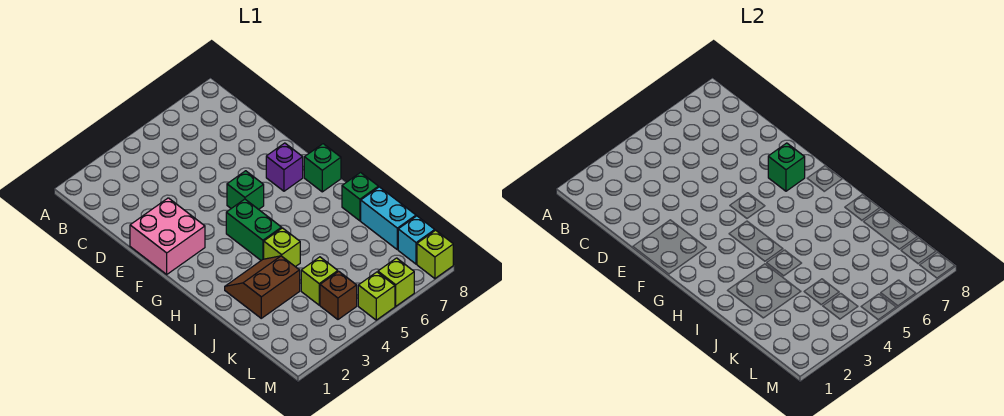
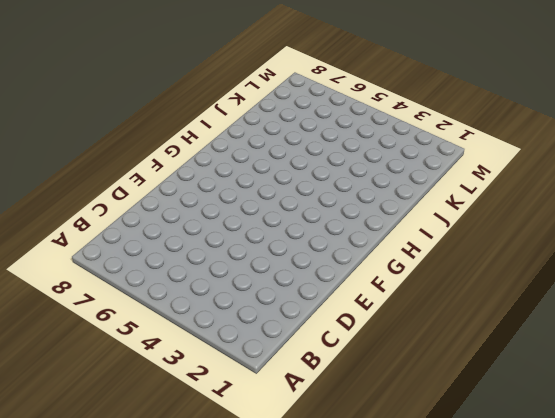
none -> pink 2x2 brick [130,198,205,274]
none -> green 1x1 brick [227,171,264,209]
none -> purple 1x1 brick [266,143,303,191]

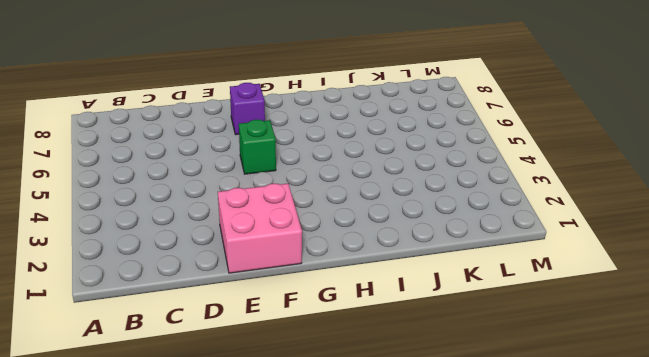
none -> green 1x2 brick [226,199,282,260]
none -> green 1x1 brick [304,144,341,192]
none -> brown 2x2 slope [225,256,300,318]

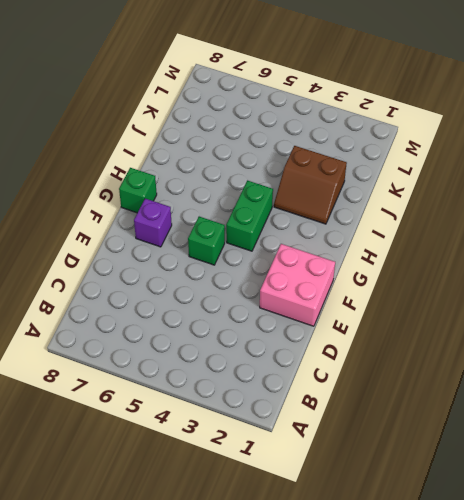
none -> lime 1x1 brick [264,228,300,267]
none -> green 1x1 brick [342,173,378,221]
none -> cyan 1x2 brick [361,187,416,250]

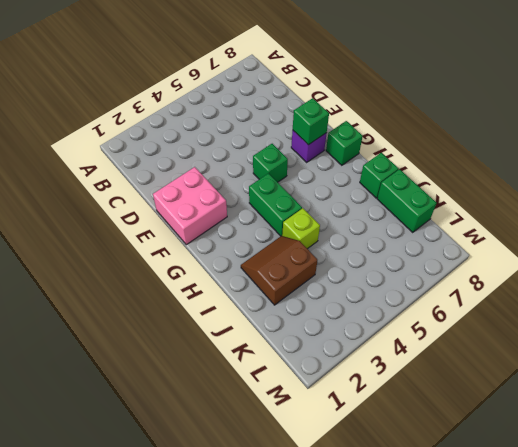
green 1x2 brick [377,169,436,233] -> cyan 1x2 brick [361,187,416,250]
none -> lime 1x1 brick [301,257,338,305]
none -> brown 1x1 brick [320,271,357,319]
none -> cyan 1x1 brick [398,216,435,264]

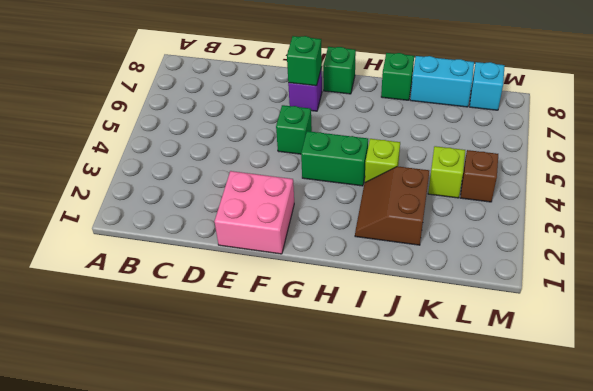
none -> lime 1x1 brick [358,272,395,320]
none -> lime 1x1 brick [378,258,414,306]
none -> lime 1x1 brick [417,230,453,279]

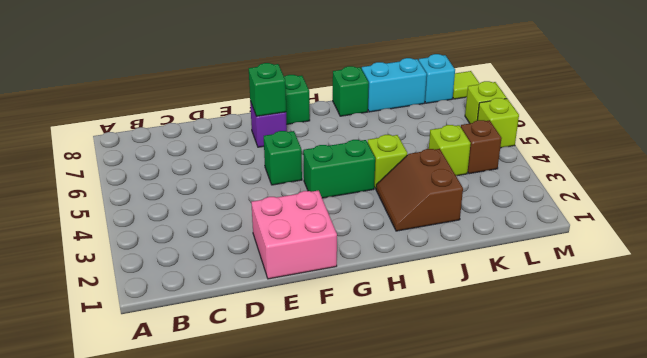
lime 1x1 tile [453,71,480,99] -> lime 1x1 brick [417,230,453,279]

